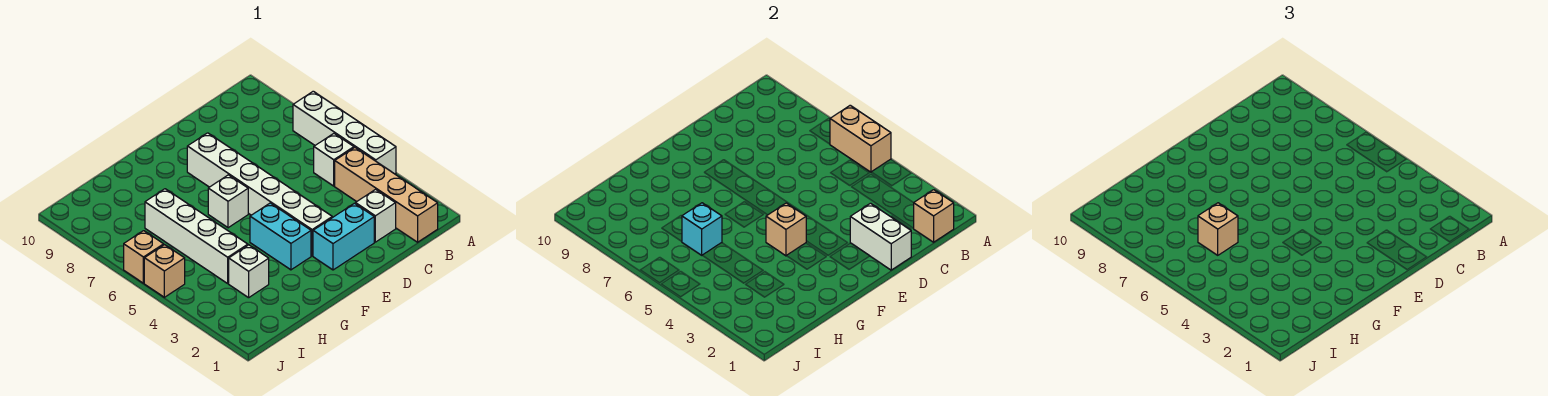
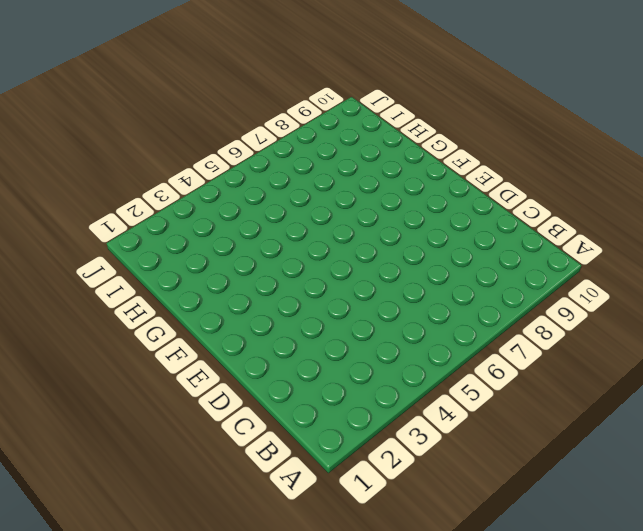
none -> white 1x4 brick [293,91,396,174]
none -> tan 1x4 brick [335,148,438,242]
none -> white 1x1 brick [314,134,354,186]

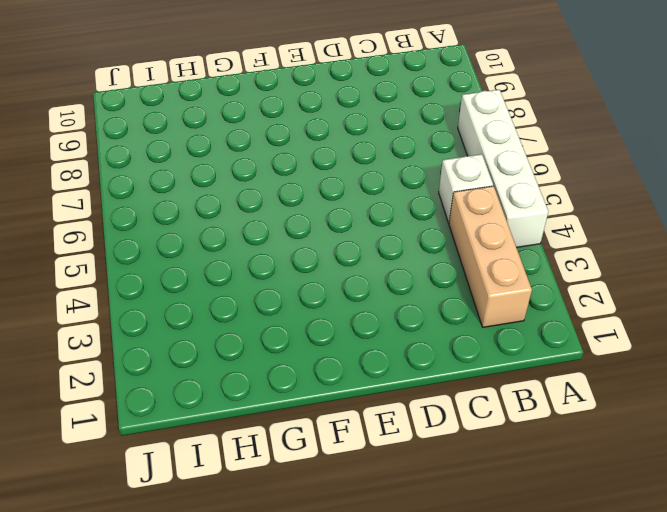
tan 1x3 brick [449,186,532,327] -> tan 1x4 brick [335,148,438,242]
none -> white 1x1 brick [355,189,396,242]
none -> cyan 1x2 brick [313,203,374,270]
none -> white 1x6 brick [187,133,332,256]

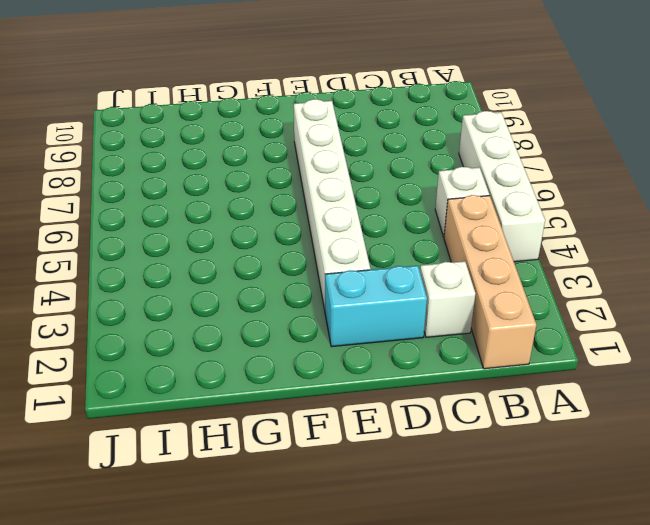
none -> cyan 1x2 brick [250,203,311,270]
none -> white 1x1 brick [208,175,248,228]
none -> white 1x1 brick [229,245,269,298]

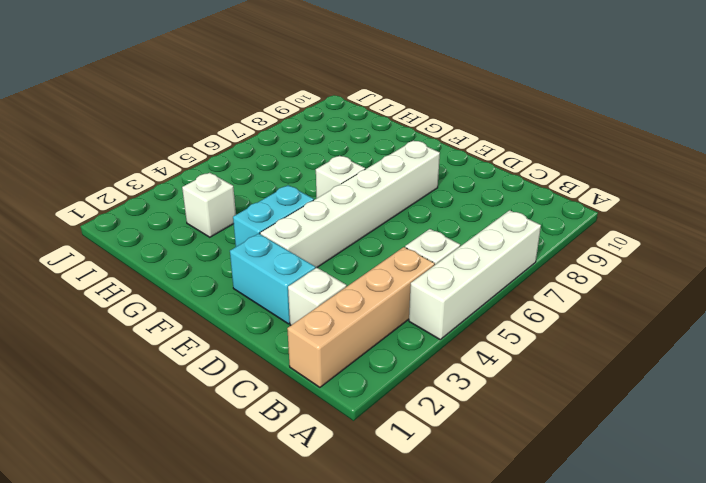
none -> white 1x4 brick [145,189,248,283]
none -> tan 1x1 brick [144,245,185,297]
none -> tan 1x1 brick [124,231,164,283]

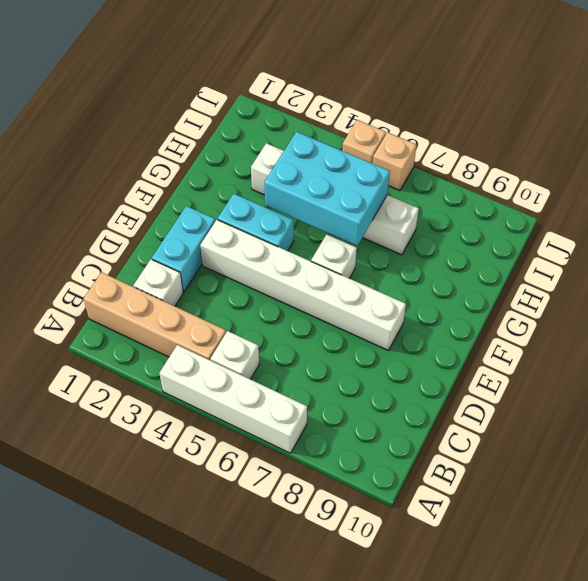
cyan 2x3 brick [264,132,390,246] -> cyan 1x1 brick [682,203,722,255]
none -> tan 1x2 brick [830,105,891,172]
none -> tan 1x1 brick [913,190,954,242]
none -> white 1x2 brick [850,203,911,270]

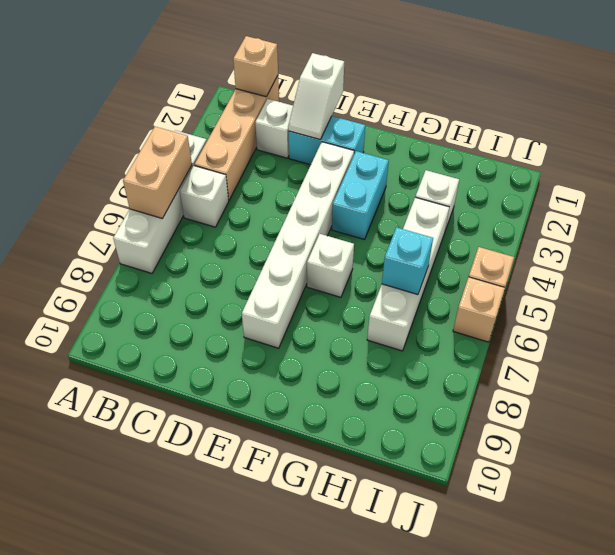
white 1x2 slope [288,53,344,140] -> white 1x2 brick [850,203,911,270]
none -> tan 1x1 brick [766,203,806,256]
none -> tan 1x1 brick [1198,203,1238,255]

